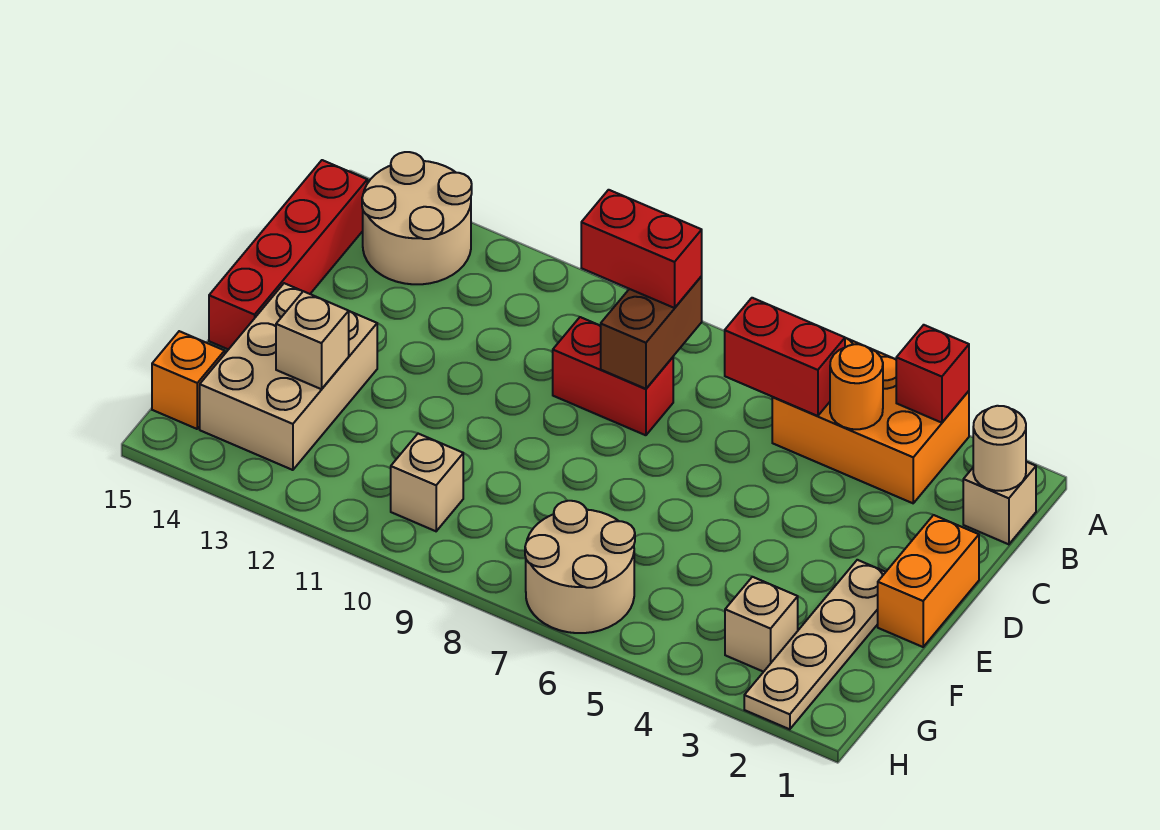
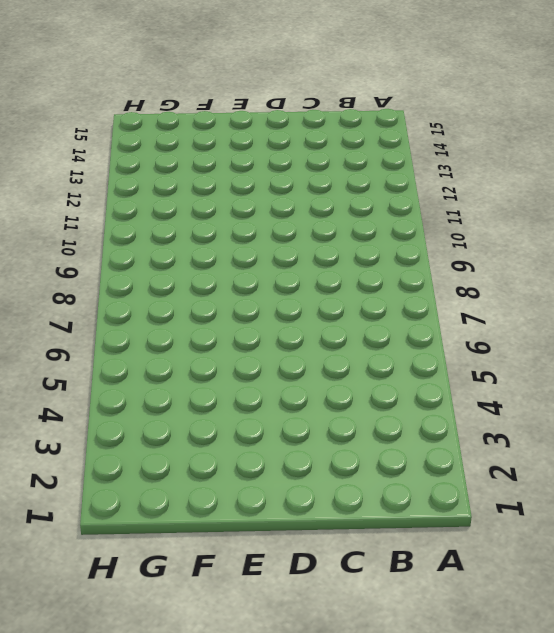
none -> orange 2x3 brick [772,338,969,503]
none -> tan 2x2 round brick [362,152,472,284]
none -> tan 1x1 brick [963,462,1036,544]

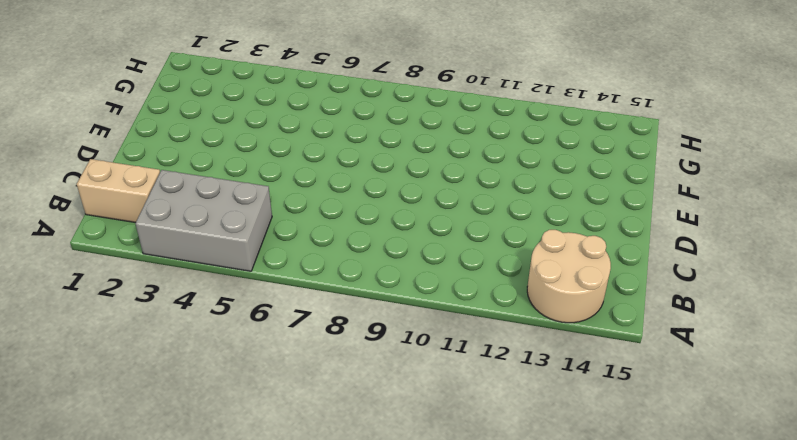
grey 2x3 brick [135,170,272,271] -> orange 2x3 brick [772,338,969,503]
tan 1x2 brick [77,159,160,223] -> tan 1x1 brick [963,462,1036,544]
none -> red 1x4 brick [209,160,367,350]
none -> red 1x2 brick [553,317,673,435]
none -> orange 1x2 brick [878,515,979,647]

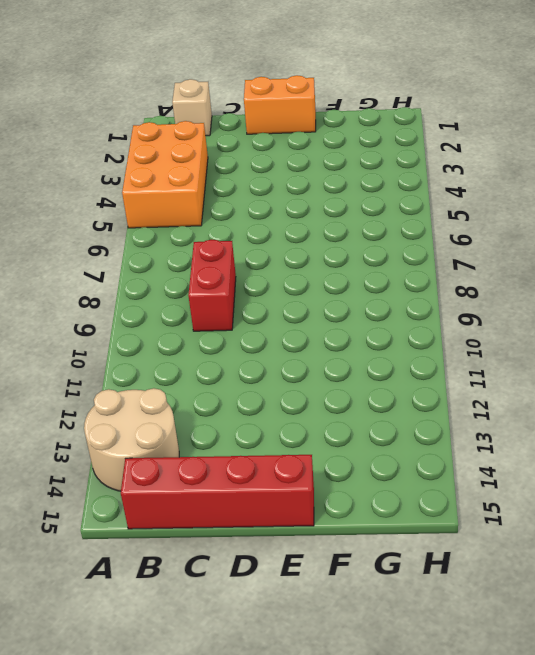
none -> tan 1x4 plate [744,560,885,729]
none -> tan 2x3 brick [200,283,377,470]
none -> tan 1x1 brick [725,577,798,672]

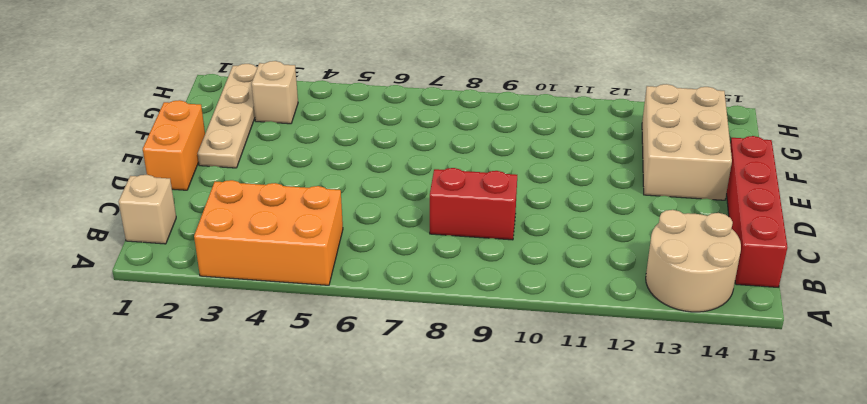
none -> tan 2x2 round brick [525,501,635,633]
none -> tan 1x1 brick [391,434,463,531]
none -> orange 1x1 brick [152,331,225,429]

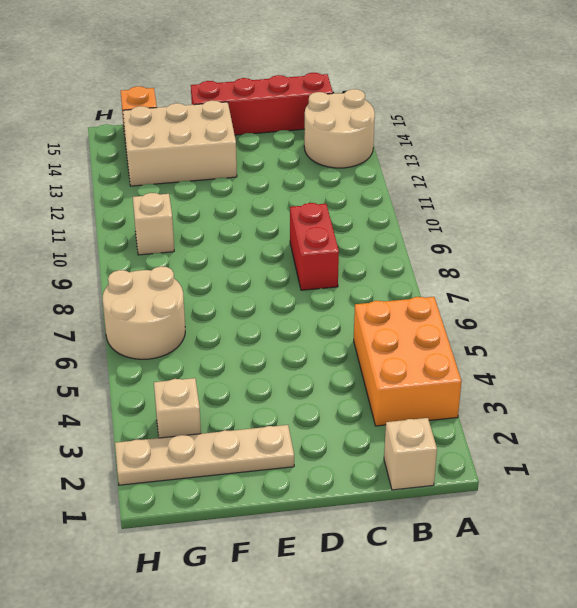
none -> orange 1x2 brick [878,515,979,647]
none -> red 1x1 brick [896,325,969,423]
none -> tan 1x1 round brick [973,406,1026,491]

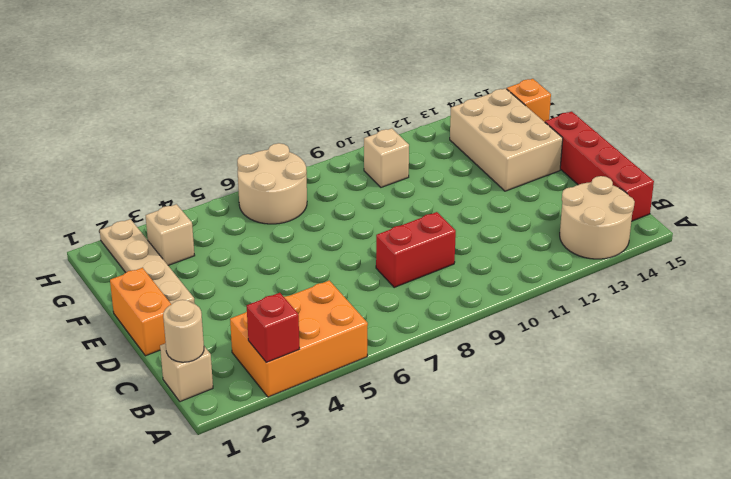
none -> orange 1x1 round brick [830,344,883,429]
none -> red 1x2 brick [725,298,845,416]
none -> brown 1x2 brick [601,276,702,389]

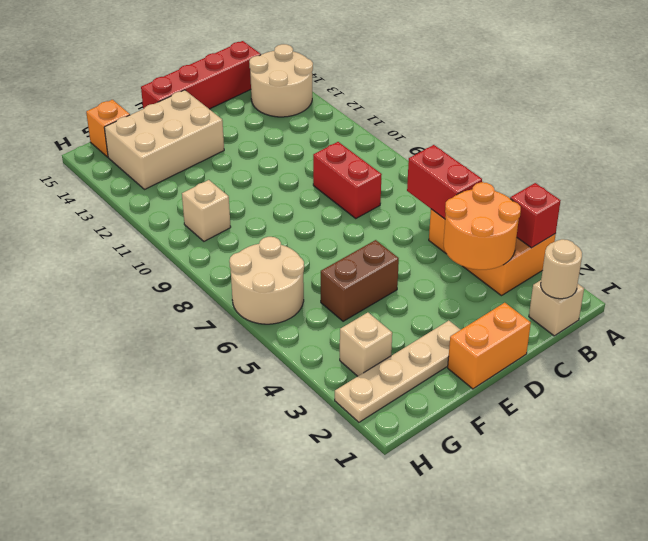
orange 2x2 round brick [443,182,521,270] -> orange 1x1 round brick [830,344,883,429]
brown 1x2 brick [321,240,399,321] -> brown 1x2 brick moved to [601,276,702,389]
none -> tan 1x1 brick [276,291,349,389]
none -> red 1x2 brick [581,190,702,308]

